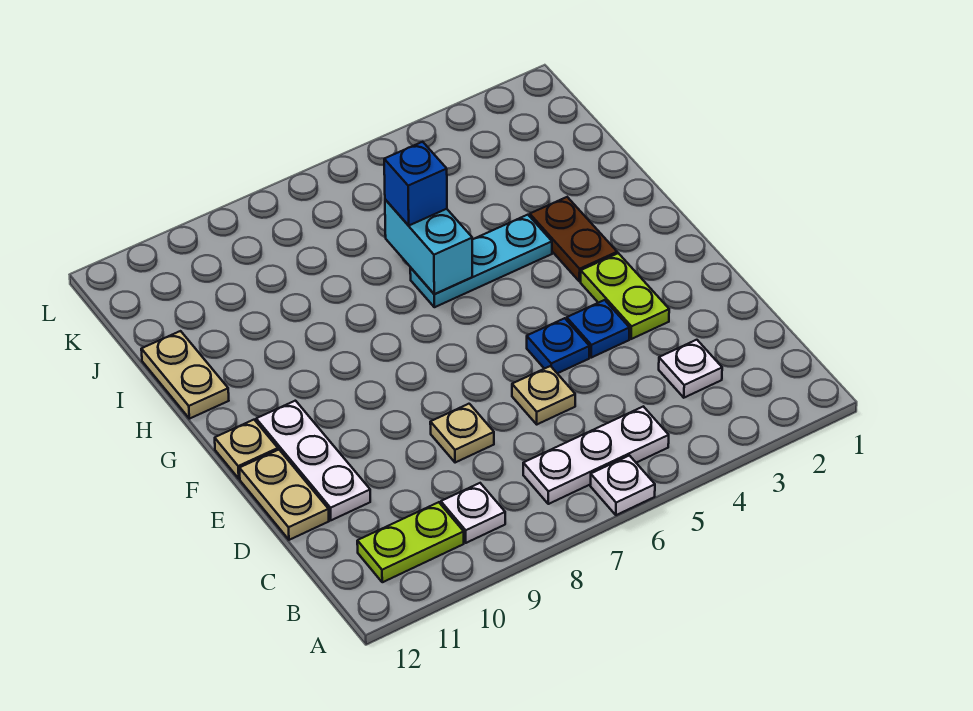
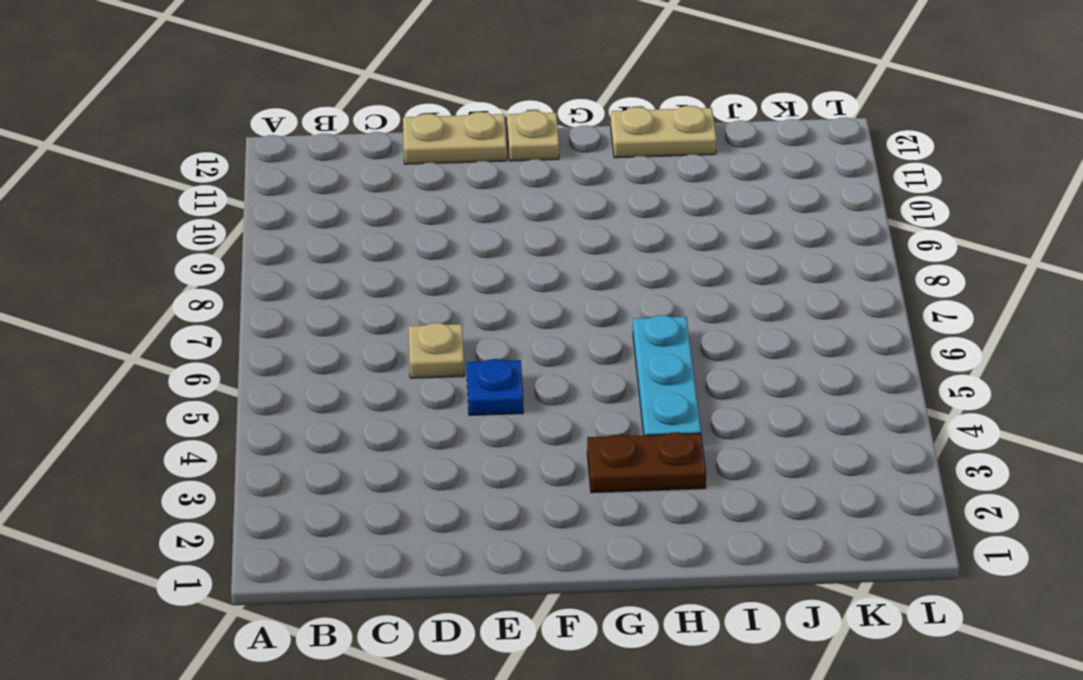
none -> white 1x1 plate [590,456,655,515]
none -> white 1x3 plate [523,406,669,504]
none -> white 1x1 plate [441,483,505,543]

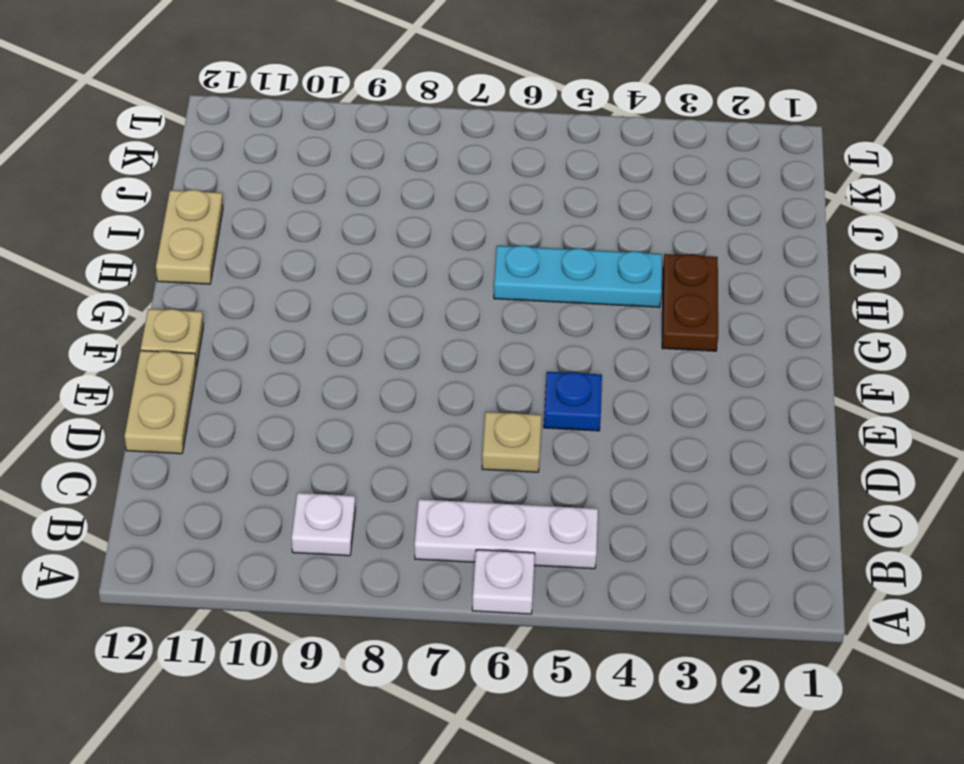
none -> lime 1x2 plate [357,502,464,582]
none -> white 1x1 plate [659,340,722,398]
none -> tan 1x1 plate [430,404,494,463]

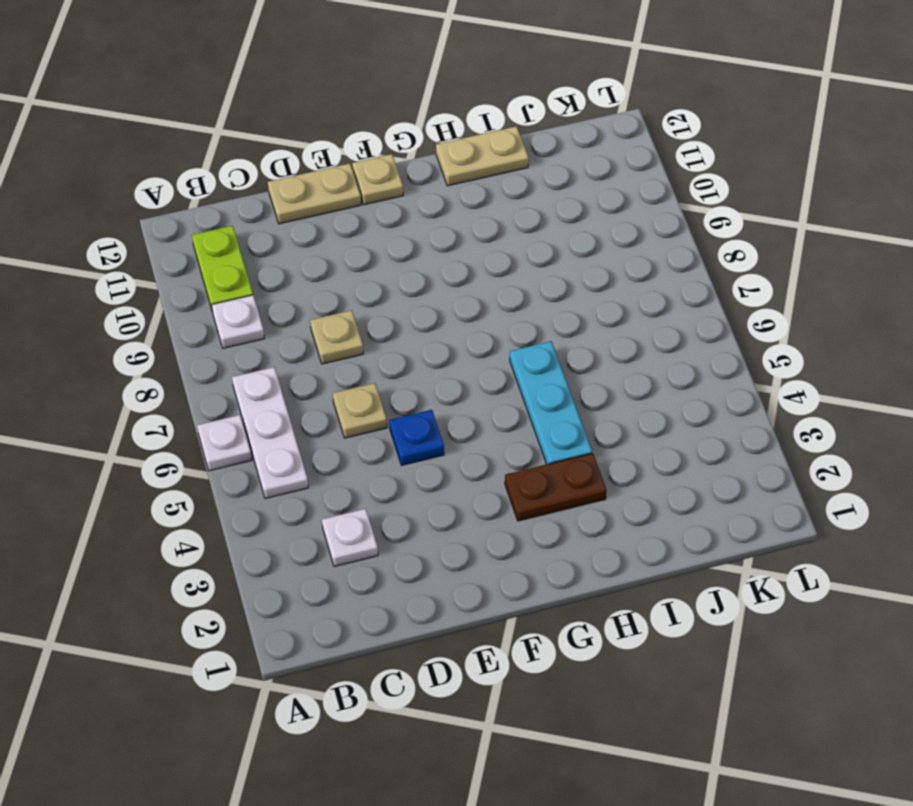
none -> white 1x3 plate [256,401,370,520]
none -> lime 1x2 plate [581,253,669,339]
none -> blue 1x1 plate [567,300,629,358]

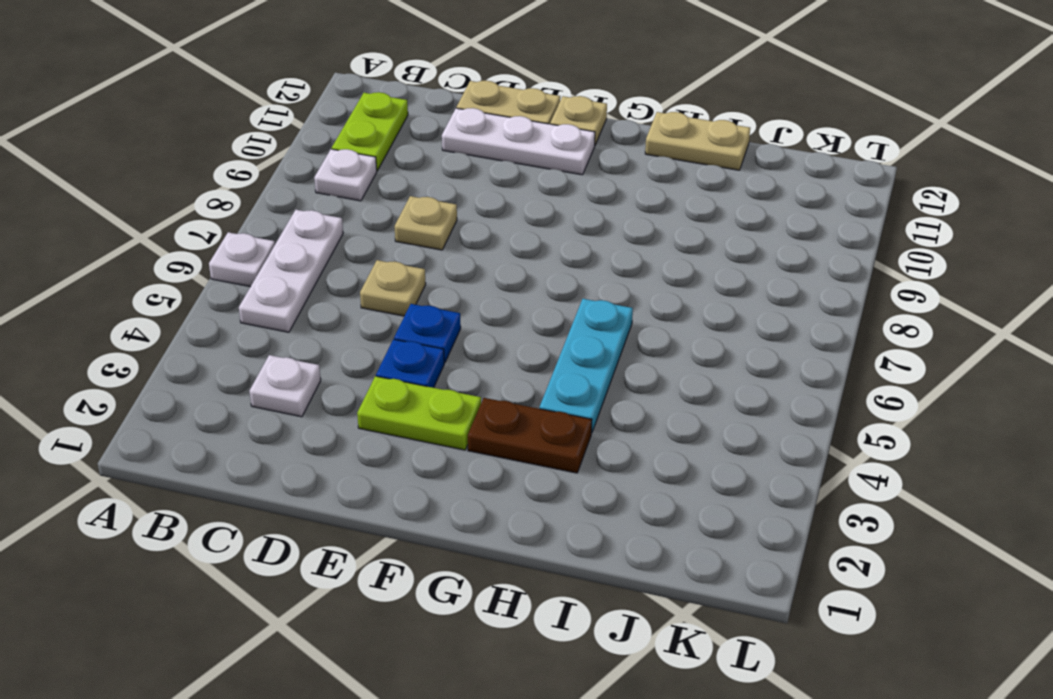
none -> cyan 1x2 brick [385,199,472,294]
none -> blue 1x1 brick [384,142,447,226]

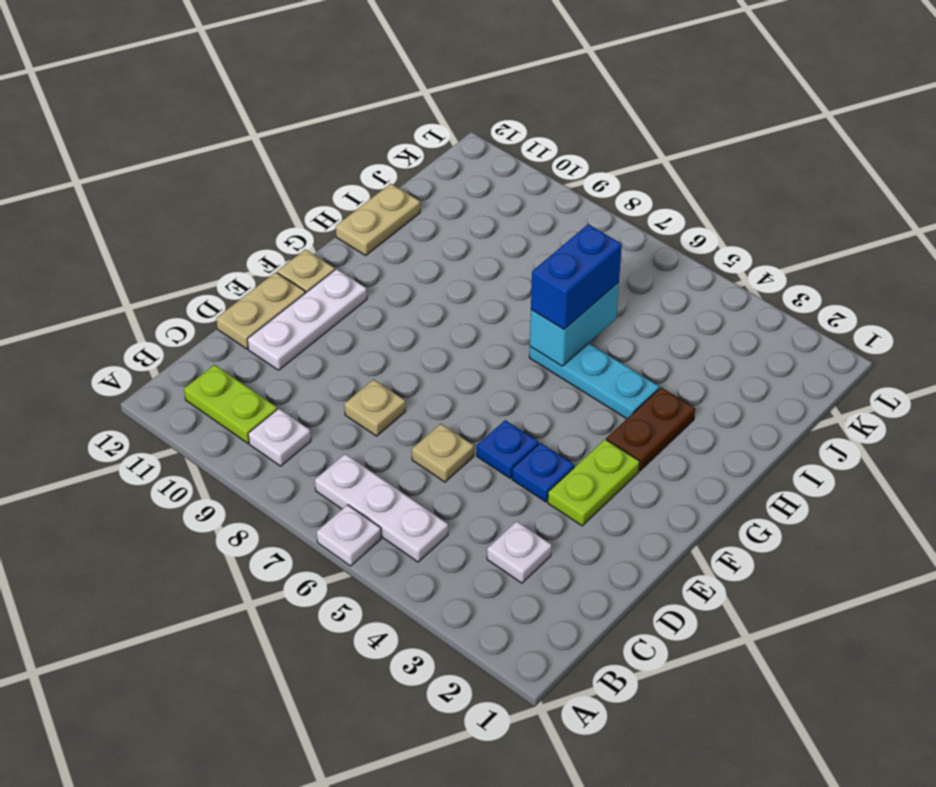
blue 1x2 brick [531,224,622,329] -> blue 1x1 brick [384,142,447,226]

